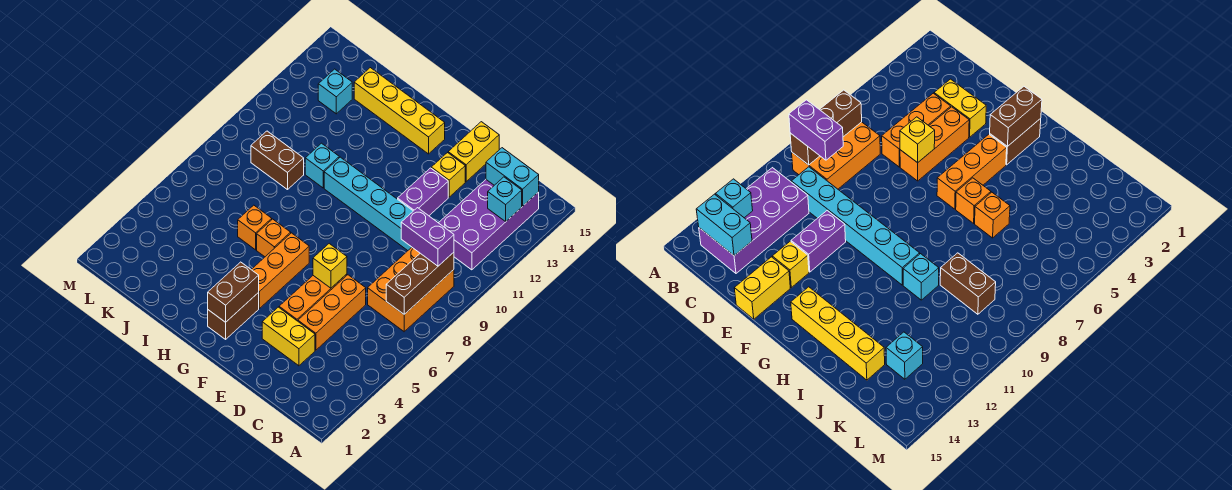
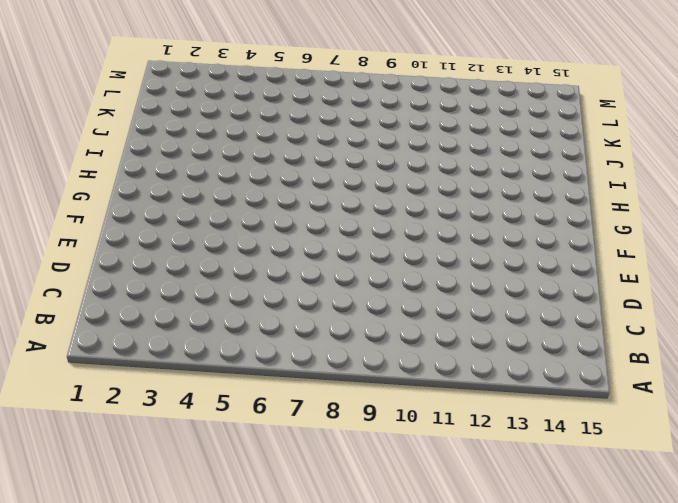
none -> orange 2x3 brick [368,247,454,332]
none -> purple 2x4 brick [439,180,539,270]
none -> cyan 1x6 brick [324,157,413,250]

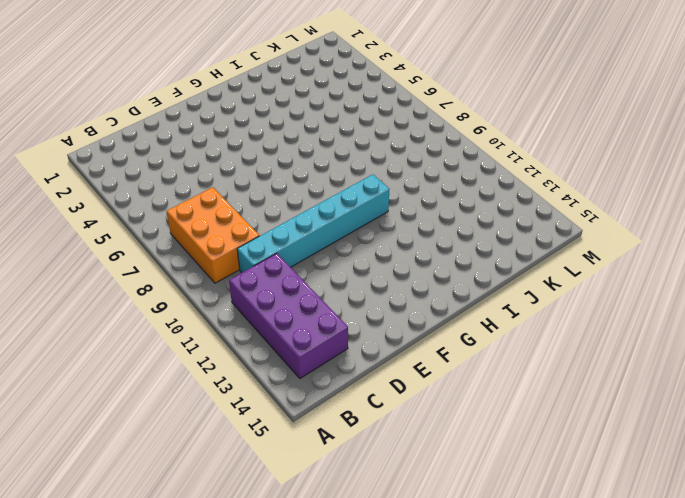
none -> yellow 1x2 brick [262,307,315,366]
none -> orange 1x3 brick [298,275,366,350]
none -> orange 1x3 brick [279,274,347,321]

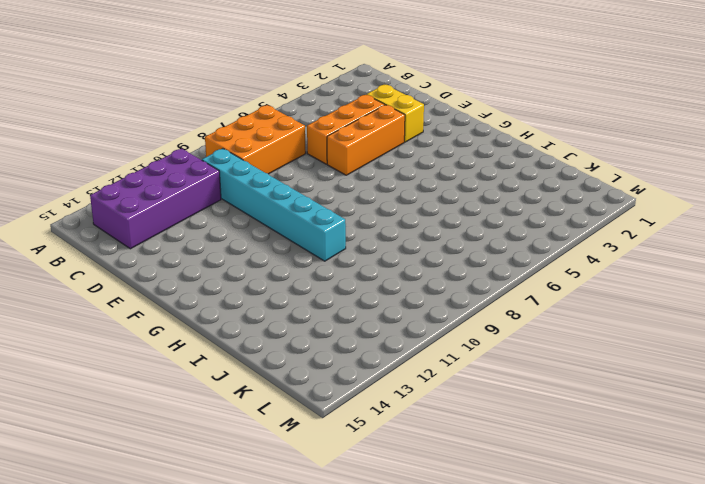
none -> purple 1x2 brick [398,168,448,216]
none -> yellow 1x1 brick [431,153,465,197]
none -> yellow 1x2 brick [448,122,499,182]

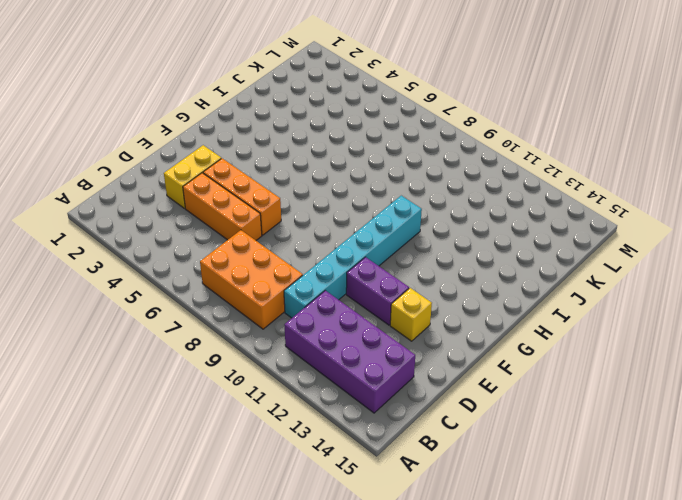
none -> yellow 1x2 brick [448,122,499,182]
none -> brown 1x2 brick [208,293,259,339]
none -> orange 1x3 brick [251,233,309,308]

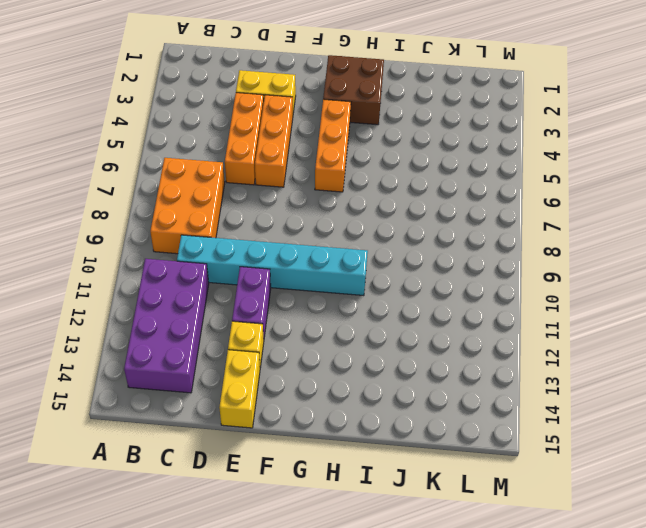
brown 2x2 brick [323,55,384,125] -> brown 1x2 brick [208,293,259,339]
none -> yellow 1x4 brick [354,68,445,154]
none -> orange 1x1 brick [257,219,291,257]
none -> orange 1x1 brick [238,205,272,250]

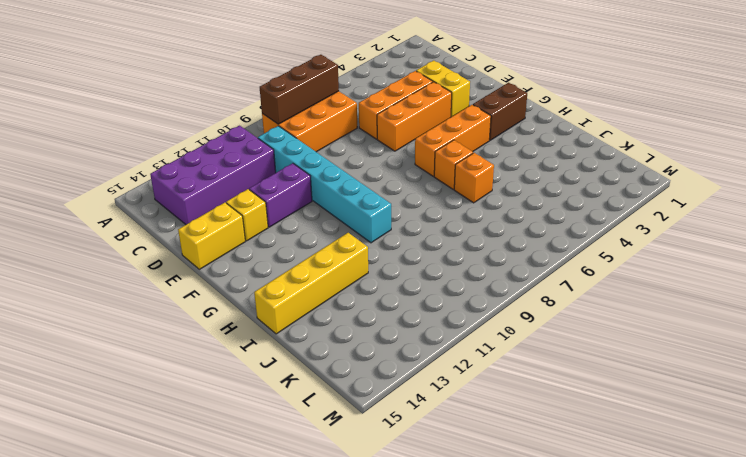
yellow 1x4 brick [254,233,368,334] -> yellow 1x4 brick turned to [354,68,445,154]
none -> cyan 1x1 brick [305,143,339,188]
none -> brown 1x2 brick [251,131,304,190]
none -> cyan 1x1 brick [318,69,352,114]

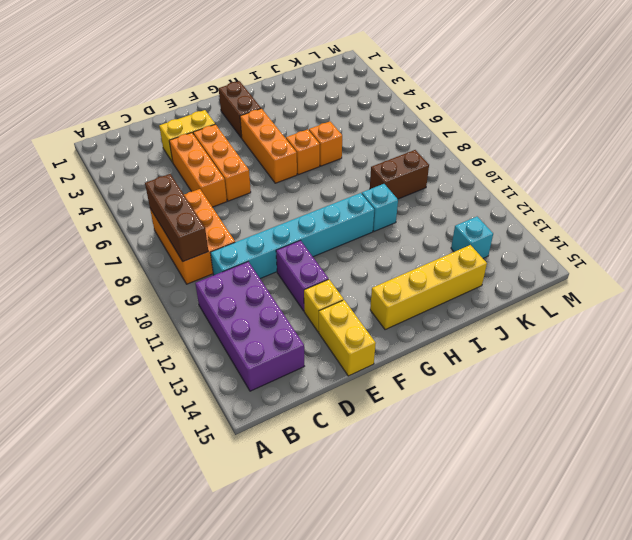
none -> cyan 1x1 brick [488,177,522,221]
none -> cyan 1x2 brick [486,148,539,206]
none -> yellow 1x1 brick [313,244,347,288]

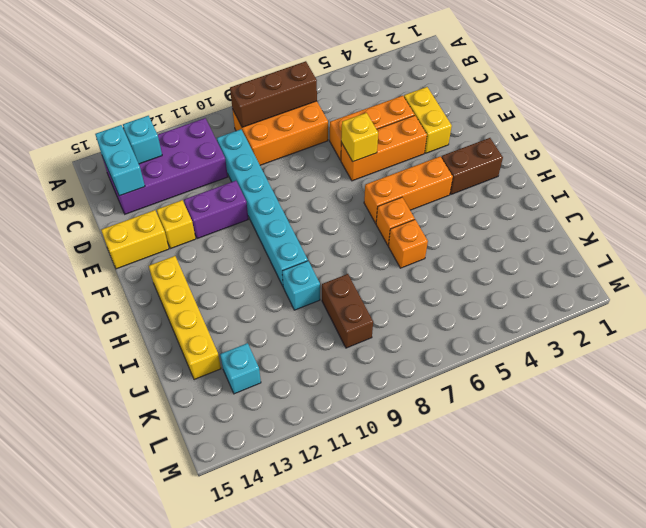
none -> brown 1x2 brick [208,262,259,322]
none -> purple 1x2 brick [401,208,454,266]

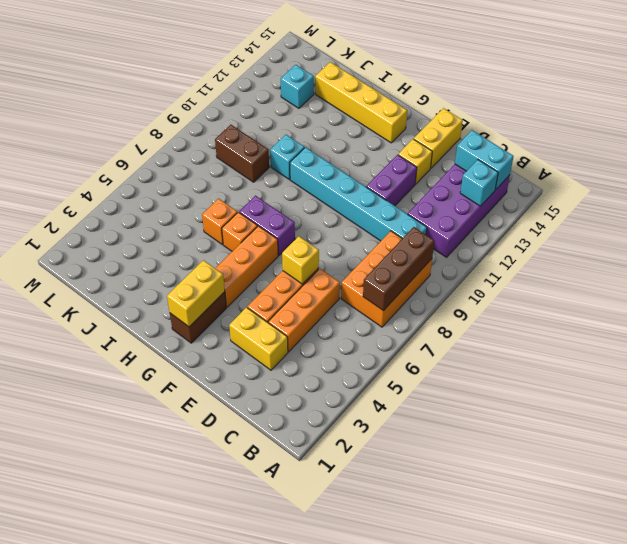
yellow 1x2 brick [167,260,225,327] -> brown 1x2 brick [208,262,259,322]
purple 1x2 brick [239,196,295,255] -> purple 1x2 brick moved to [401,208,454,266]

